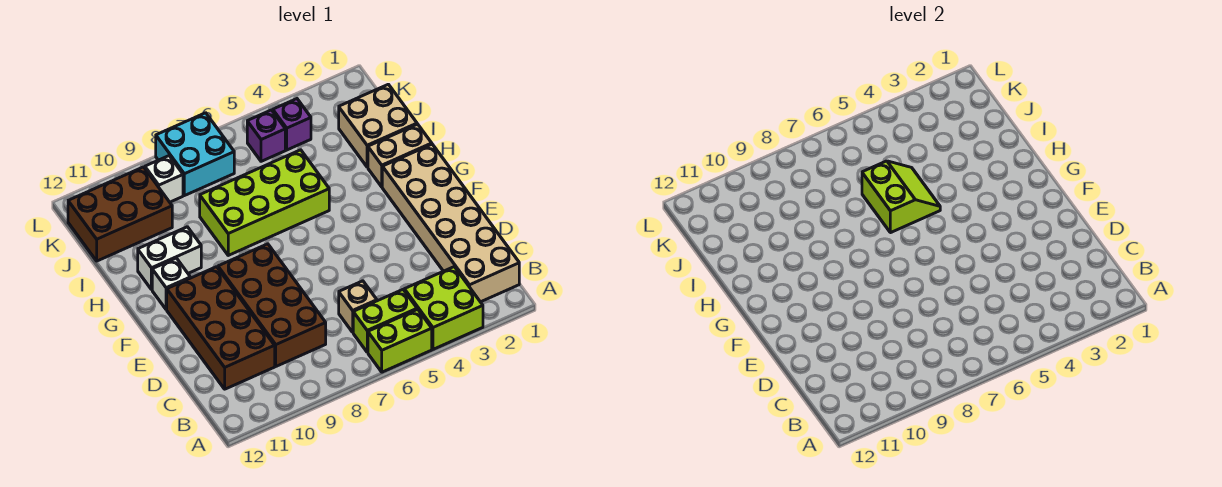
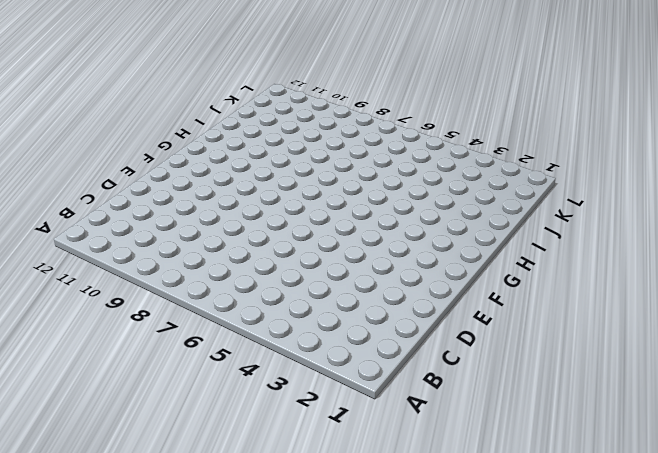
none -> lime 2x2 brick [404,267,483,349]
none -> lime 1x2 brick [368,309,432,372]
none -> tan 2x6 brick [382,144,519,302]

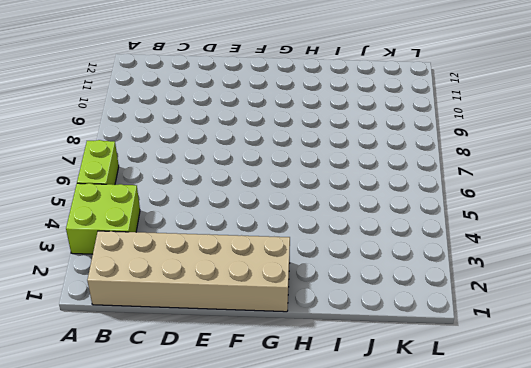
none -> lime 1x2 brick [353,290,417,352]
none -> tan 1x1 brick [339,281,377,332]
none -> brown 2x4 brick [218,244,326,366]

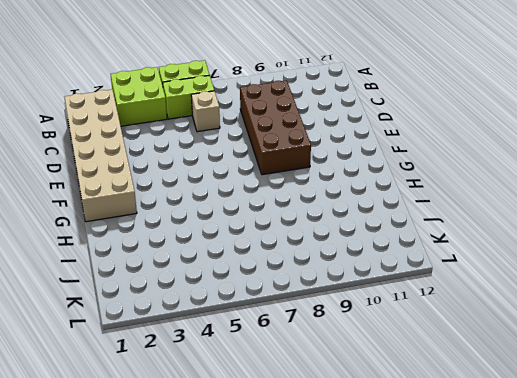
none -> brown 2x4 brick [167,267,275,389]
none -> white 1x1 brick [152,258,190,310]
none -> tan 1x2 brick [368,124,432,187]

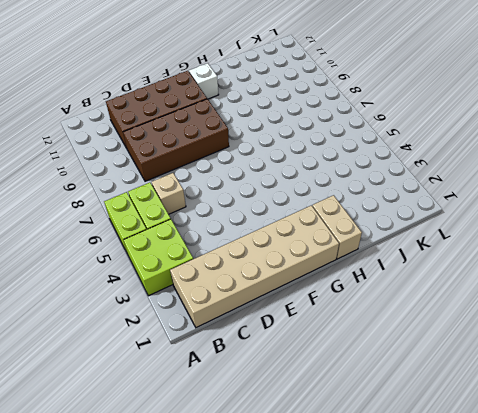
none -> lime 2x4 brick [200,150,329,255]
none -> white 1x2 brick [138,227,201,290]
none -> tan 2x2 brick [339,84,417,167]

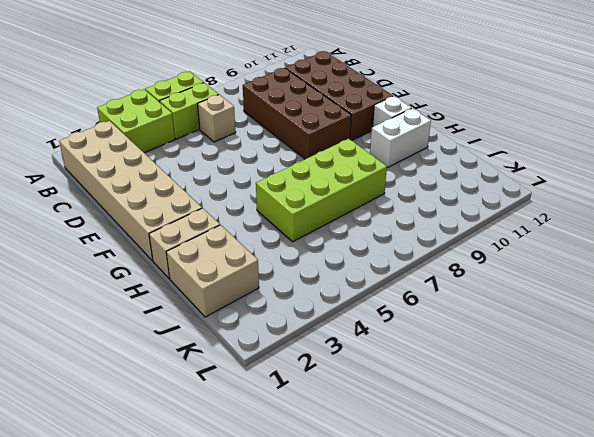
none -> brown 2x3 brick [68,167,172,261]
none -> purple 1x1 brick [273,99,311,150]
none -> purple 1x1 brick [247,110,285,161]

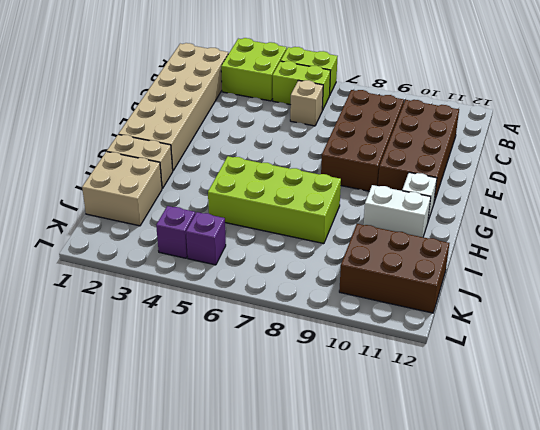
none -> cyan 2x2 brick [156,113,234,196]
none -> white 1x1 brick [145,156,183,202]
none -> lime 2x2 slope [862,161,940,233]

